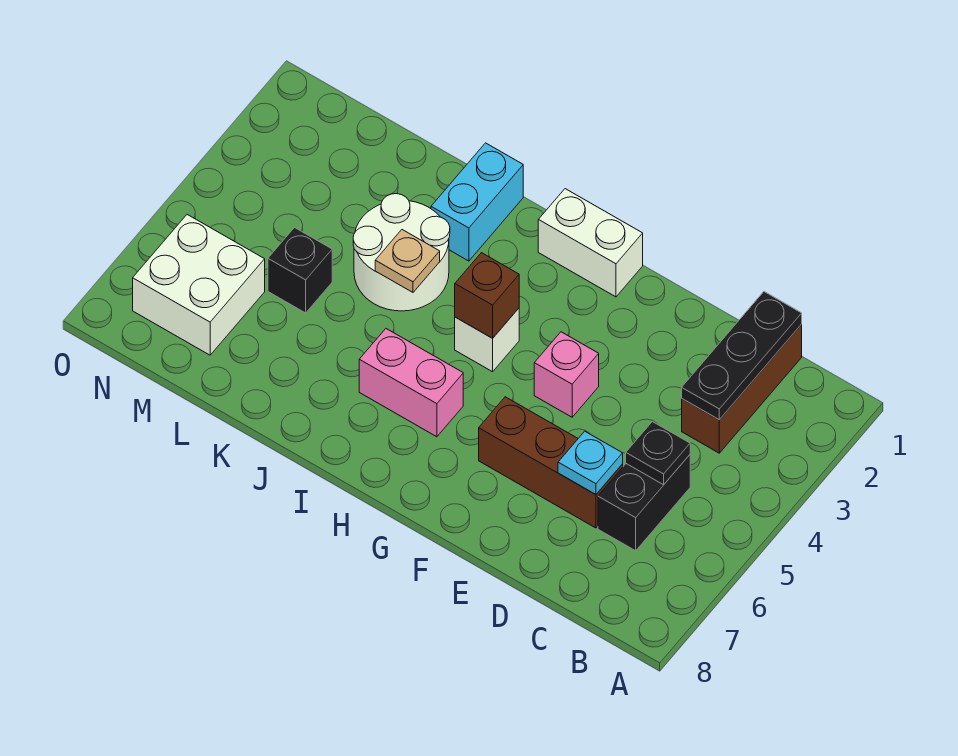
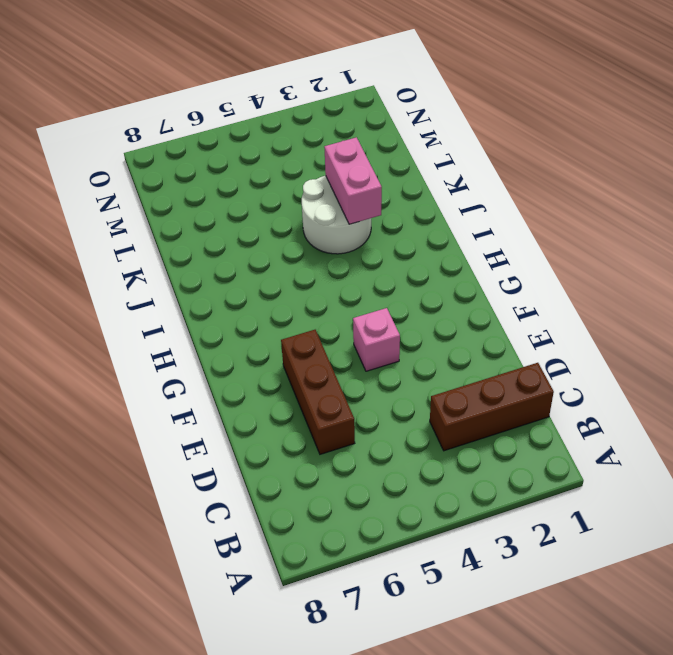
pink 1x2 brick [324,137,382,224] -> pink 1x2 brick moved to [359,329,463,437]
none -> black 1x2 brick [598,455,690,551]
none -> white 1x2 brick [538,189,643,297]
none -> white 1x1 brick [455,308,519,372]

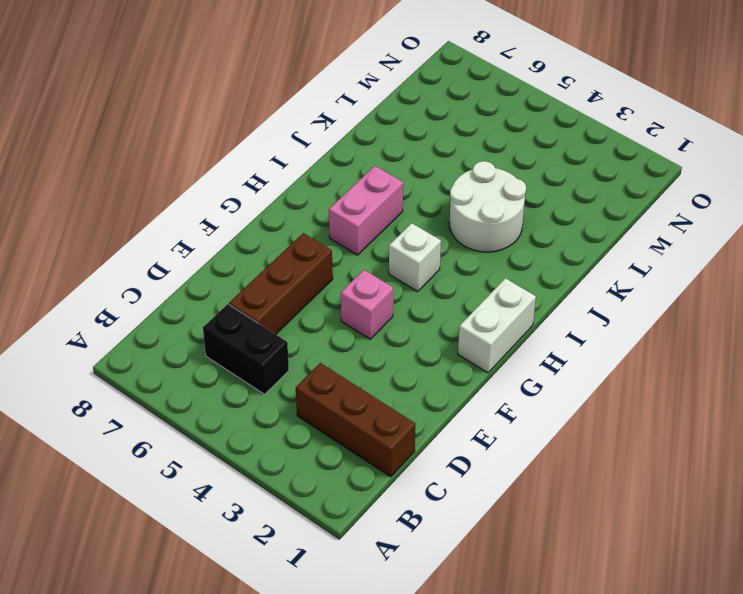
none -> cyan 1x2 brick [431,143,523,261]
none -> black 1x1 brick [268,228,332,313]
none -> white 2x2 brick [133,215,265,355]

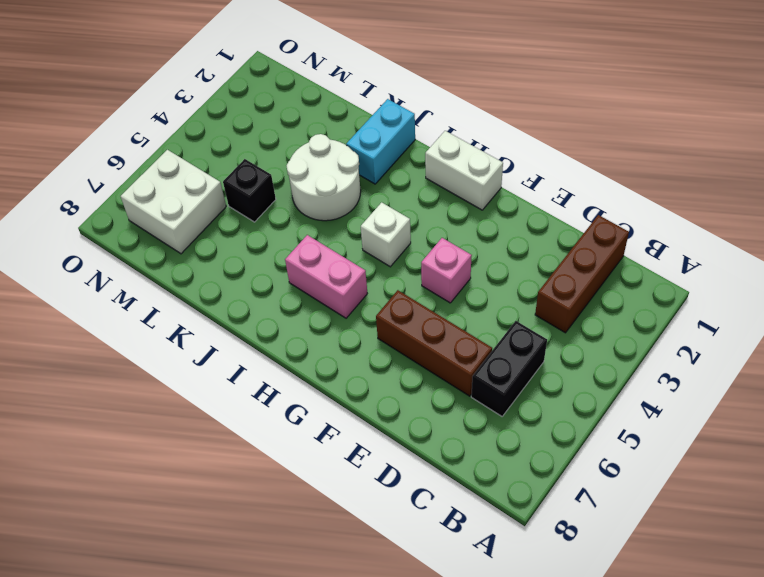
none -> black 1x3 plate [682,292,802,420]
none -> black 1x1 plate [626,422,690,485]
none -> cyan 1x1 plate [558,431,623,495]

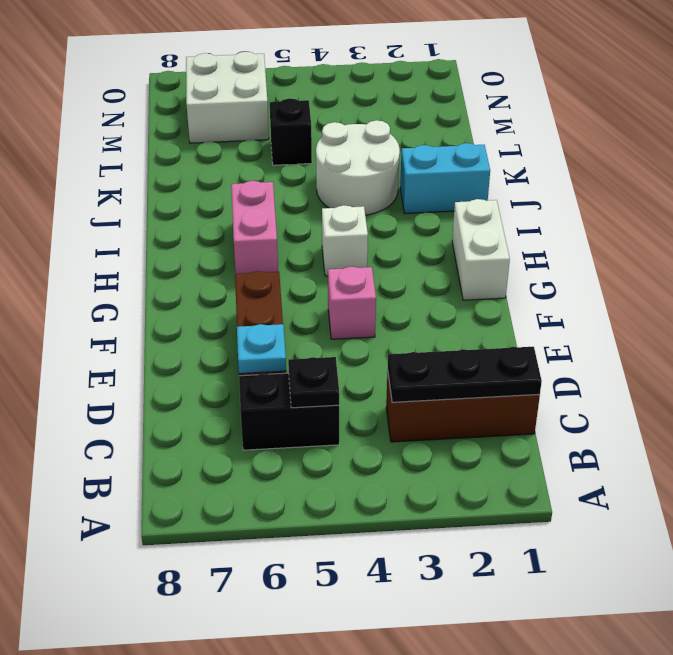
none -> brown 1x1 brick [455,253,519,338]
none -> tan 1x1 plate [375,230,440,292]

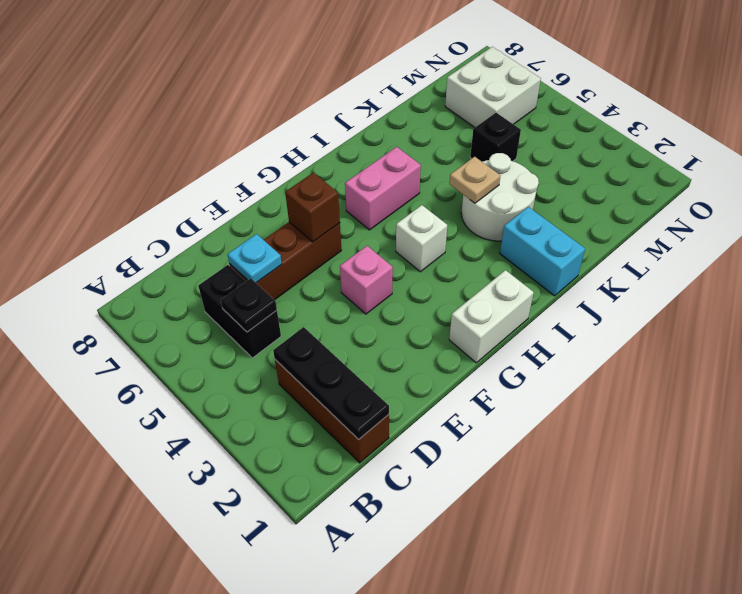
brown 1x1 brick [285,172,340,242] -> brown 1x1 brick moved to [455,253,519,338]

